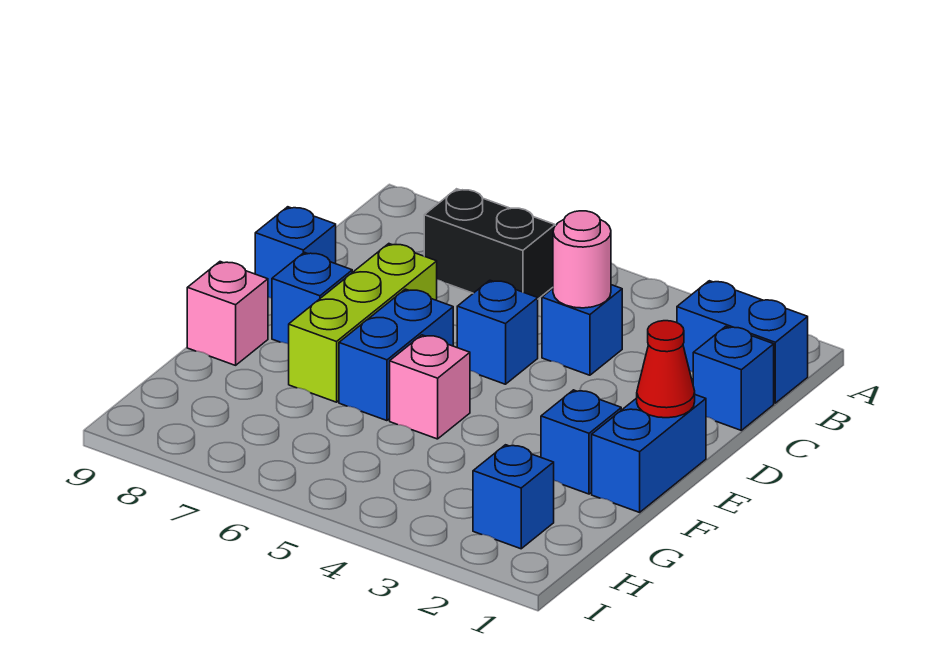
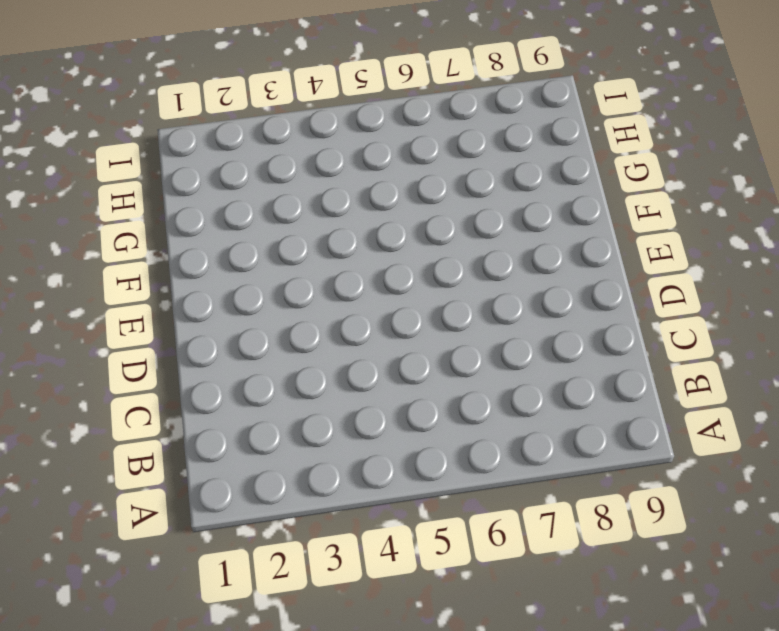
none -> blue 1x2 brick [677,281,808,403]
none -> black 1x2 brick [424,189,555,299]
none -> blue 1x1 brick [693,326,774,430]

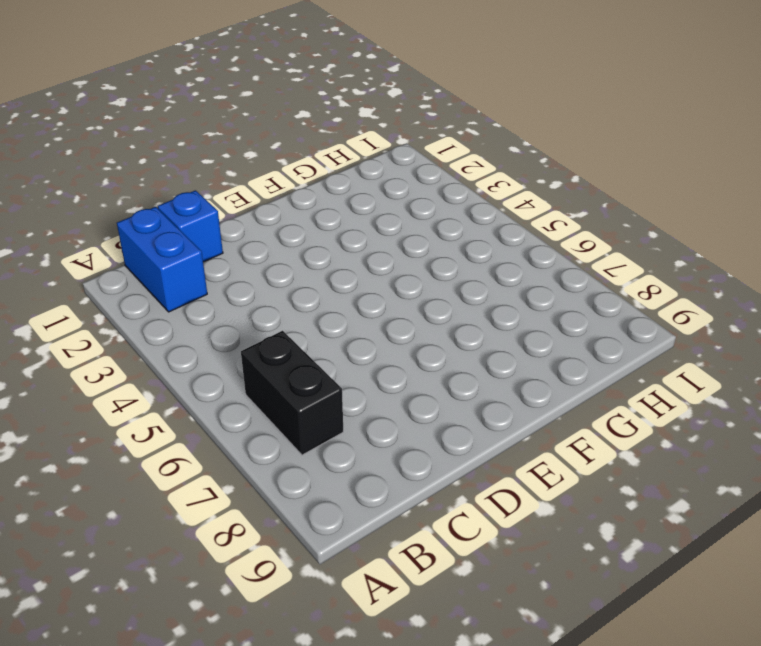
none -> blue 1x1 brick [542,285,622,375]
none -> blue 1x1 brick [457,280,538,384]
none -> lime 1x3 brick [289,244,437,402]

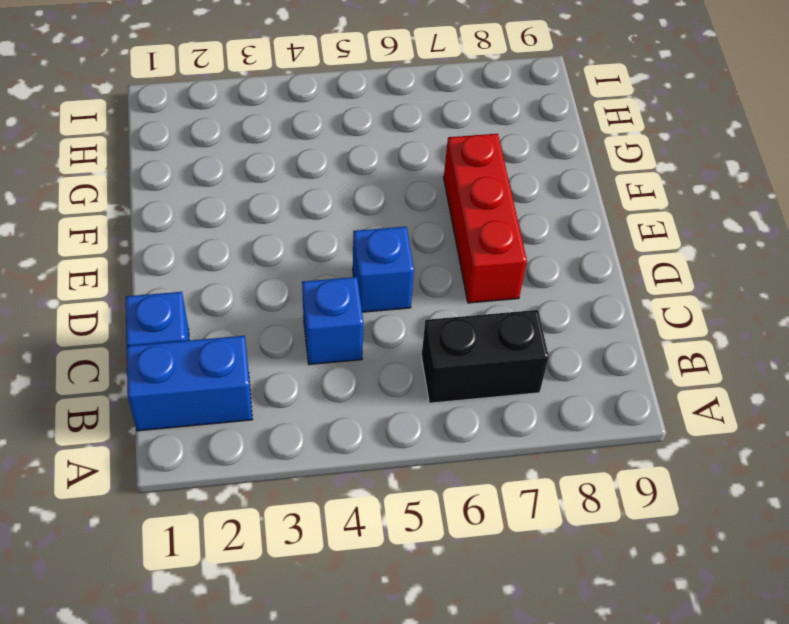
red 1x3 brick [444,134,527,303] -> lime 1x3 brick [289,244,437,402]
none -> blue 1x1 brick [255,207,336,298]
none -> blue 1x2 brick [592,395,706,512]
none -> blue 1x2 brick [339,289,453,421]

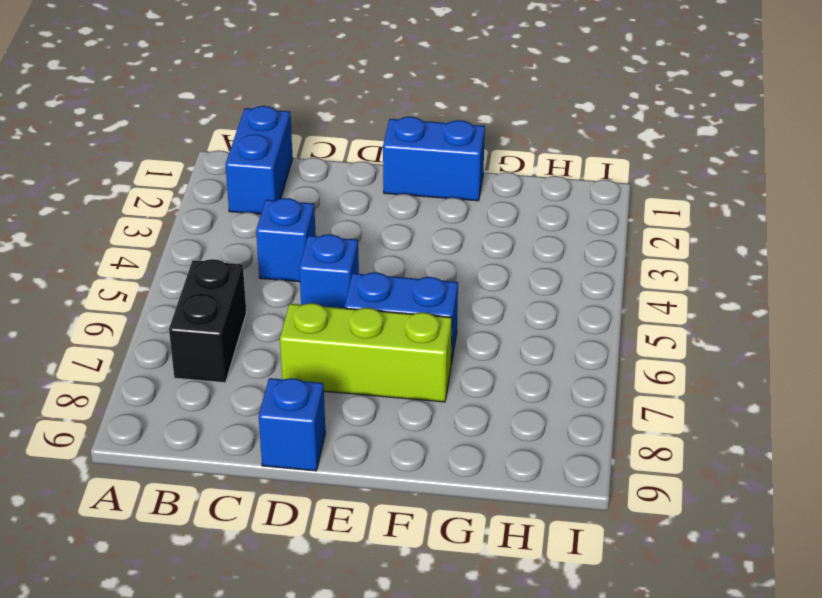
none -> blue 1x1 brick [693,326,774,430]
none -> blue 1x1 brick [272,252,352,344]
none -> blue 1x1 brick [541,390,621,494]

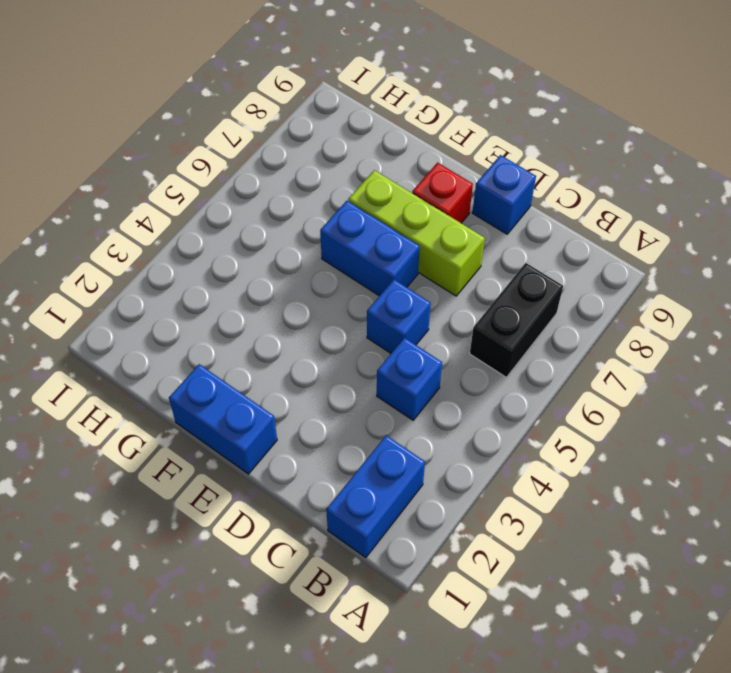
red 1x1 brick [412,163,473,223] -> blue 1x1 brick [272,252,352,344]
none -> blue 1x1 brick [693,326,774,430]
none -> blue 1x1 brick [541,390,621,494]
none -> pink 1x1 brick [390,335,470,439]

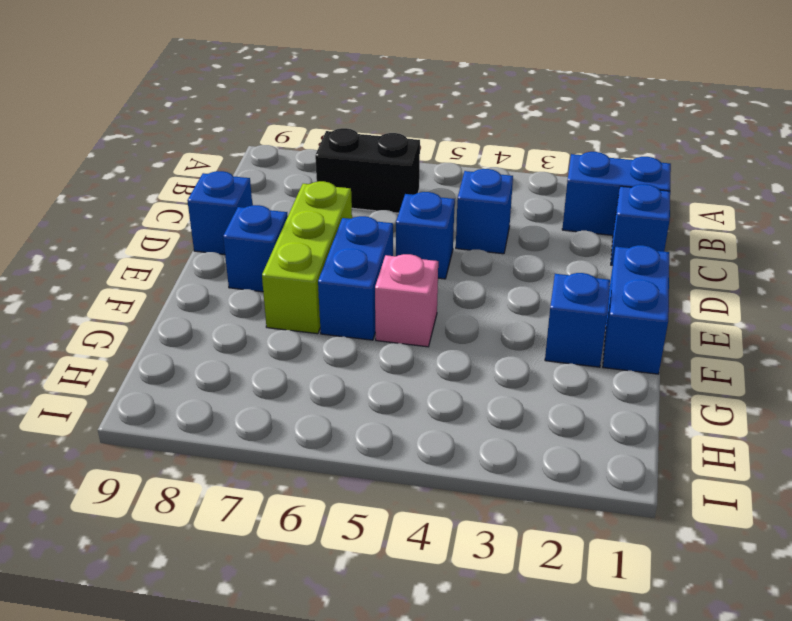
none -> pink 1x1 brick [187,262,268,365]
none -> blue 1x1 brick [473,445,554,549]
none -> pink 1x1 round brick [553,211,611,308]

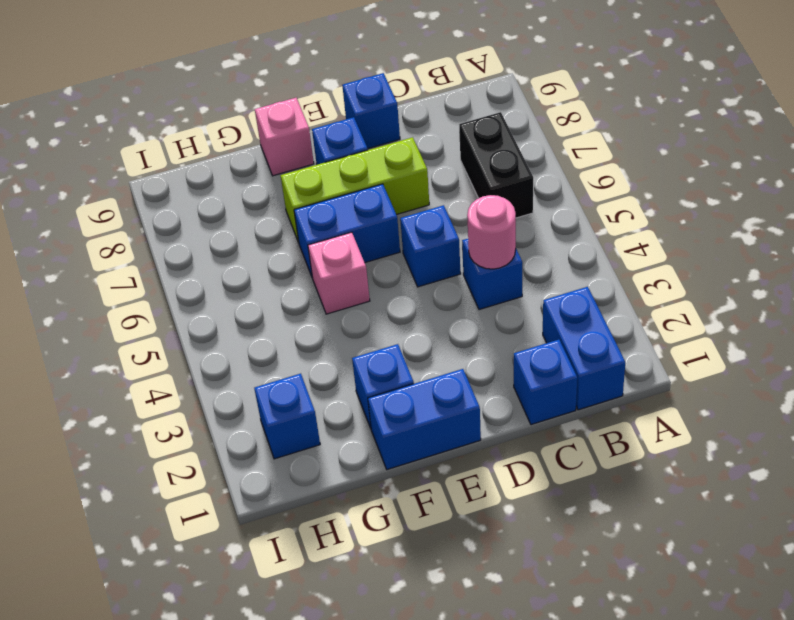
none -> red 1x1 cone [637,321,695,418]

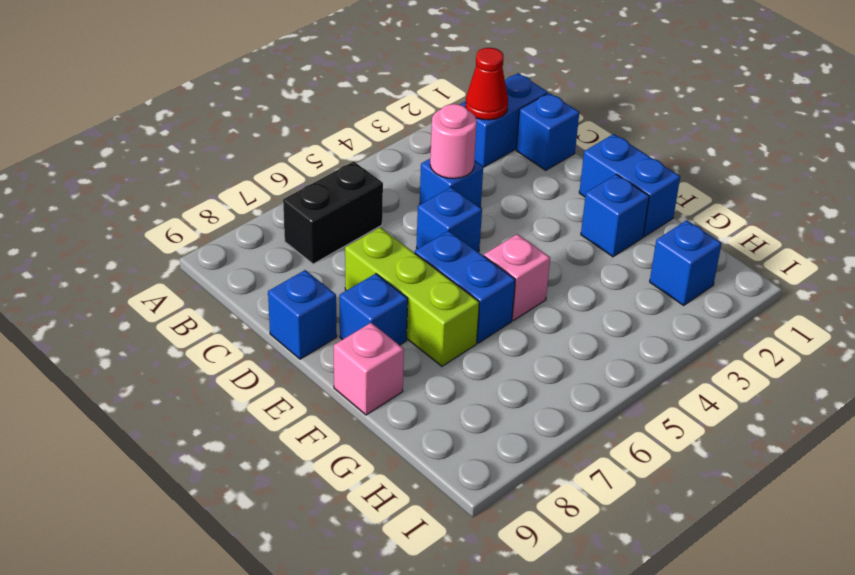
red 1x1 cone [466,48,508,120] -> red 1x1 cone moved to [637,321,695,418]

